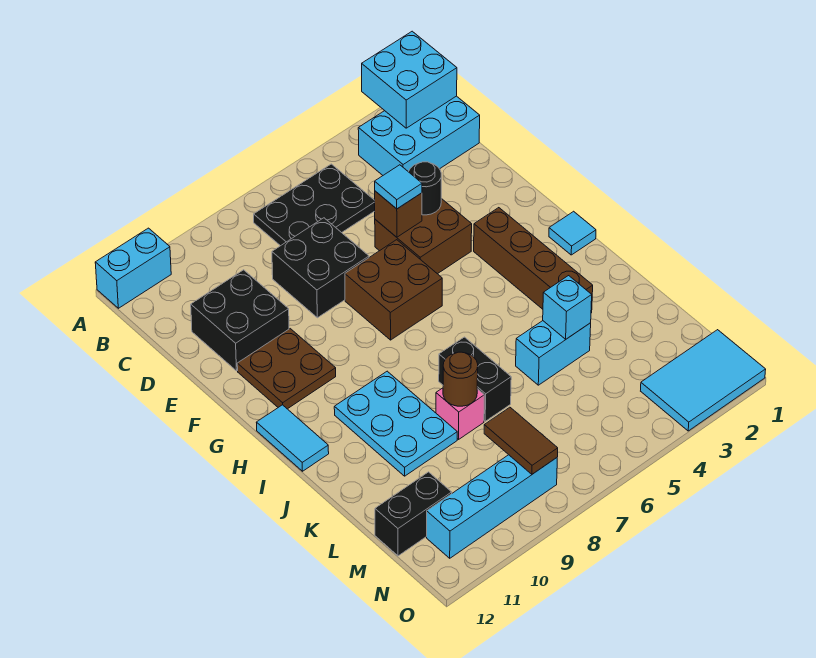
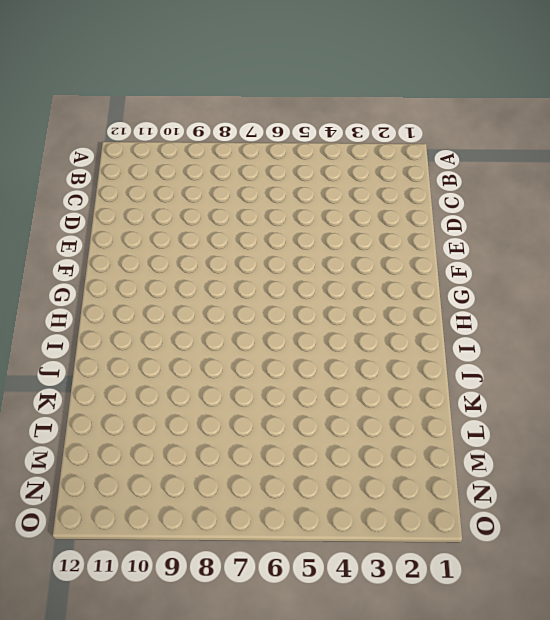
none -> cyan 1x2 brick [95,228,171,308]
none -> cyan 2x3 brick [358,96,480,175]
none -> black 2x3 plate [254,164,375,246]

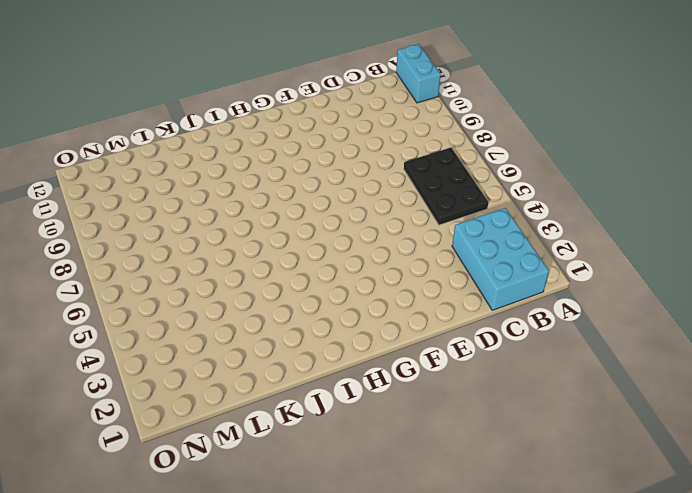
none -> black 2x2 brick [272,218,369,318]
none -> black 2x2 brick [191,270,289,371]
none -> brown 2x2 brick [375,199,472,274]

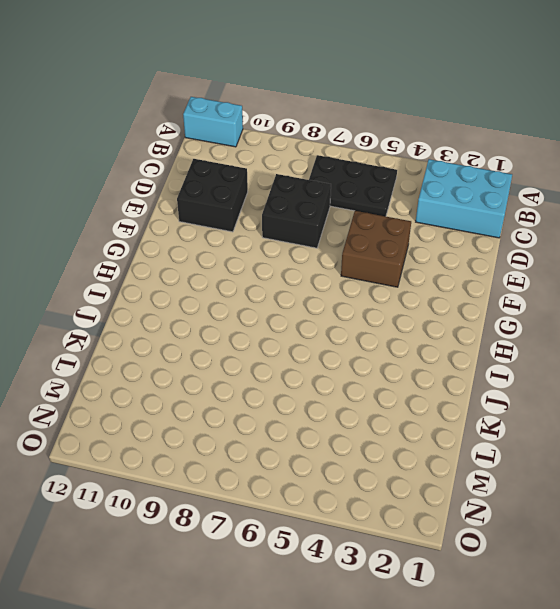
none -> brown 2x2 brick [345,240,442,340]
none -> brown 2x2 plate [237,329,336,409]
none -> brown 1x4 brick [474,208,593,313]

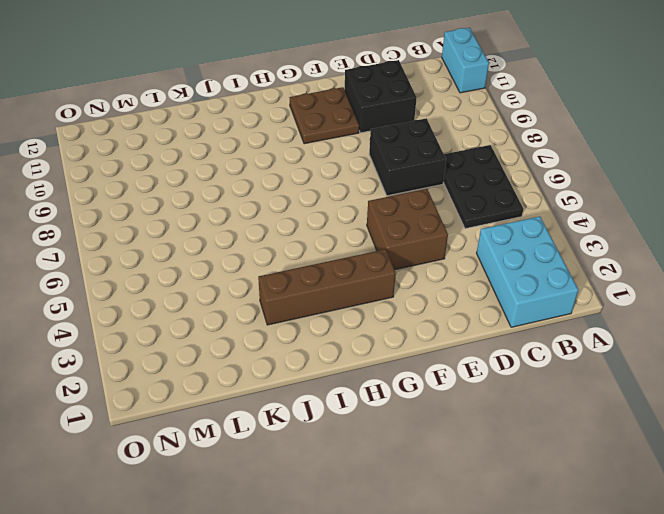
none -> brown 2x2 brick [345,240,442,340]
none -> cyan 1x1 tile [549,211,596,255]
none -> cyan 1x2 tile [256,405,329,471]

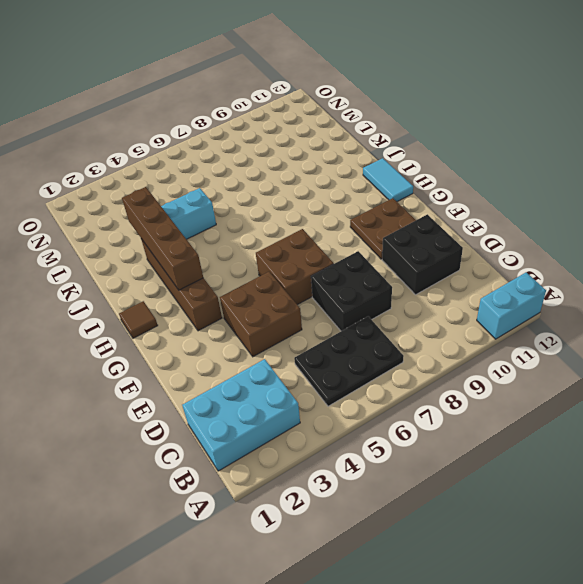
brown 1x1 tile [119,301,158,338] -> cyan 1x1 tile [549,211,596,255]
brown 1x4 brick [122,187,203,290] -> none
none -> cyan 2x3 plate [334,371,457,476]
none -> black 1x2 brick [439,337,511,421]
none -> pink 1x1 brick [436,388,484,439]

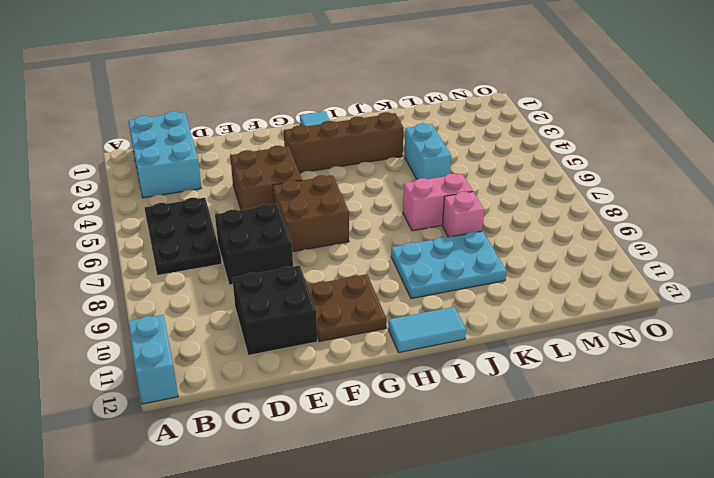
pink 1x2 brick [403,174,473,231] -> black 1x2 brick [439,337,511,421]
none -> black 1x2 brick [375,472,452,556]
none -> cyan 2x3 tile [641,330,766,431]
none -> cyan 1x4 brick [427,455,557,558]

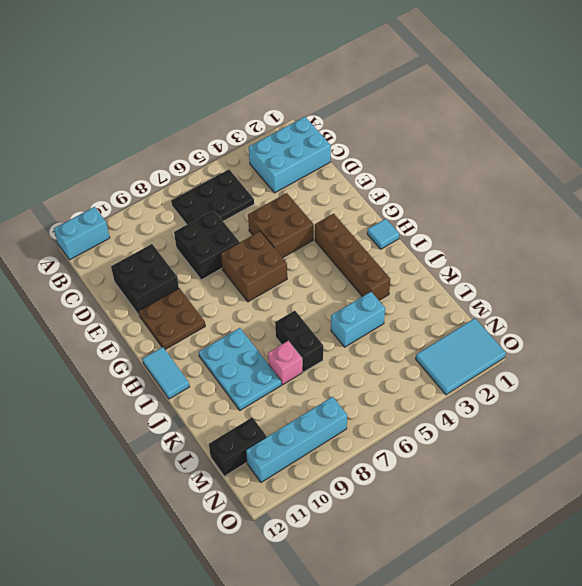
none -> cyan 2x2 brick [362,31,457,128]
none -> black 1x1 round brick [409,162,441,215]
none -> brown 1x1 brick [375,191,422,237]

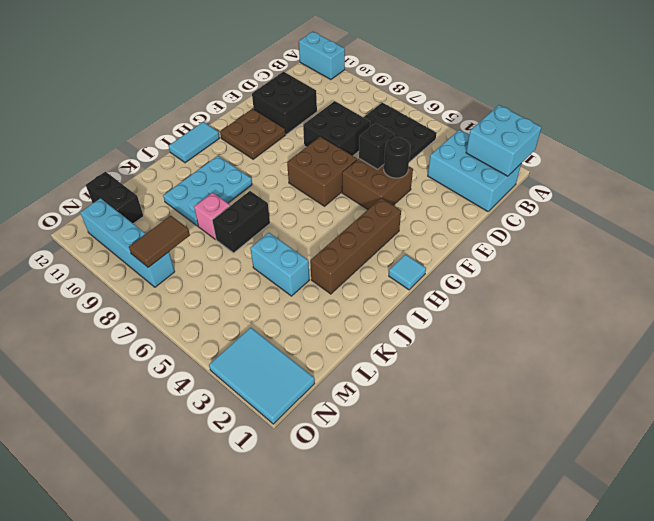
black 1x1 brick [359,123,395,169] -> brown 1x1 brick [375,191,422,237]
none -> cyan 1x1 brick [543,276,592,339]
none -> brown 1x1 round brick [443,352,478,406]
none -> cyan 1x1 tile [375,165,422,209]

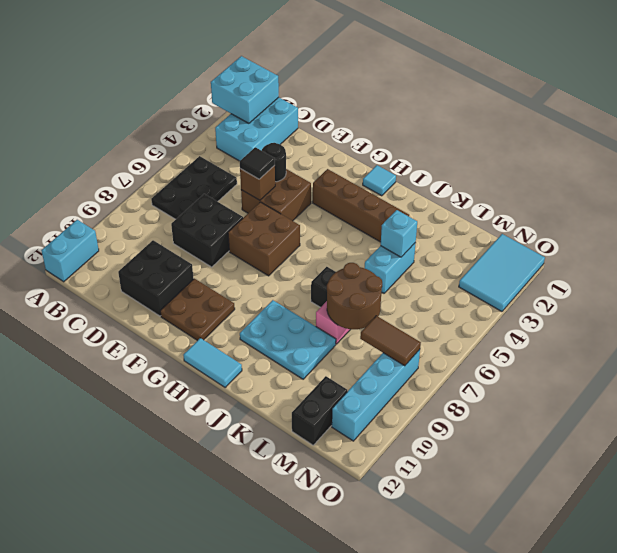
black 1x1 tile [240,147,275,179] -> cyan 1x1 tile [375,165,422,209]
brown 2x2 round brick [327,263,382,329] -> brown 1x1 round brick [443,352,478,406]

